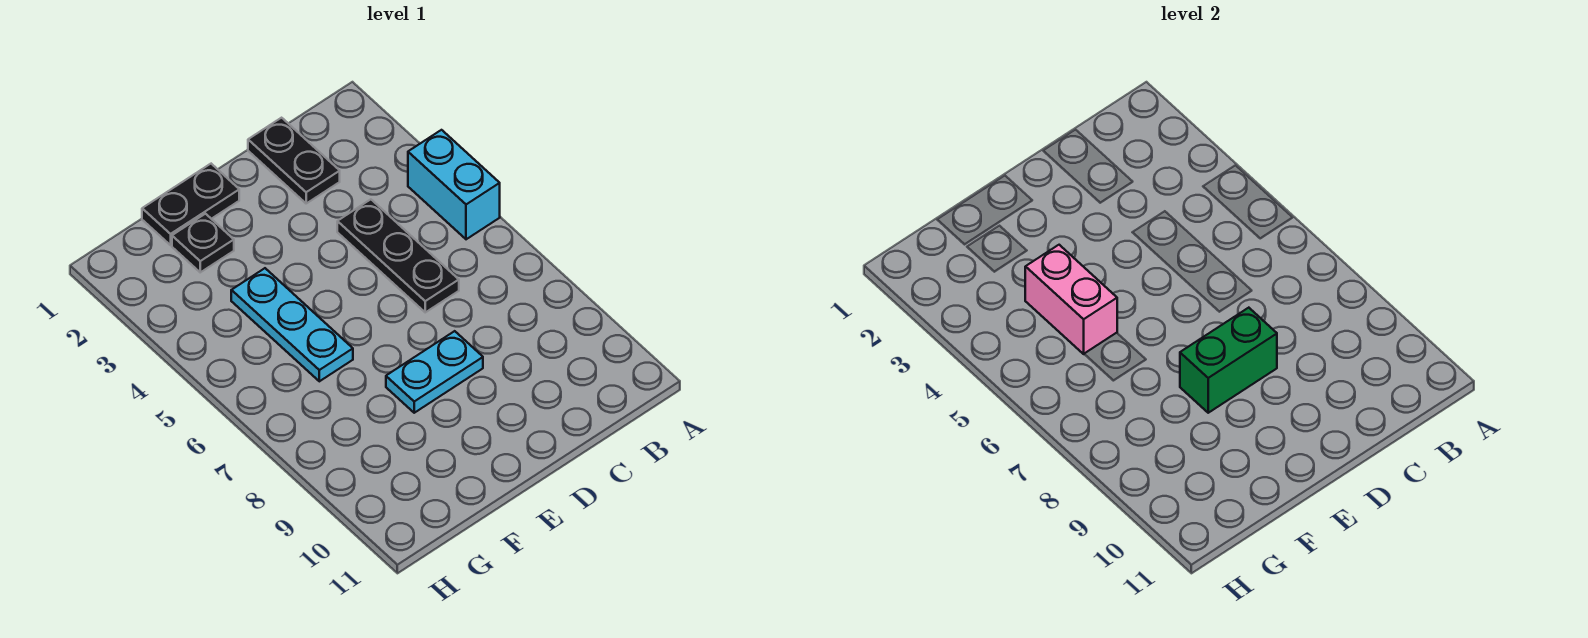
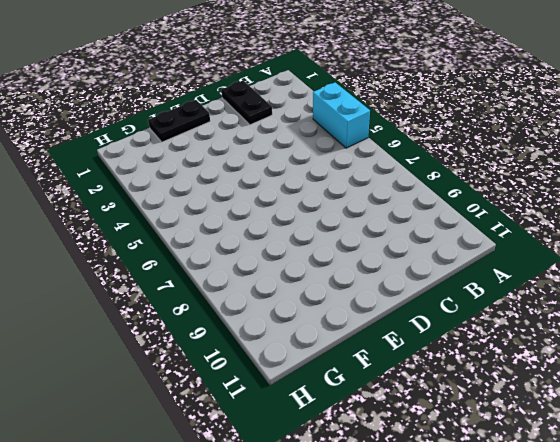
none -> black 1x3 plate [337,199,459,312]
none -> cyan 1x2 plate [386,331,483,413]

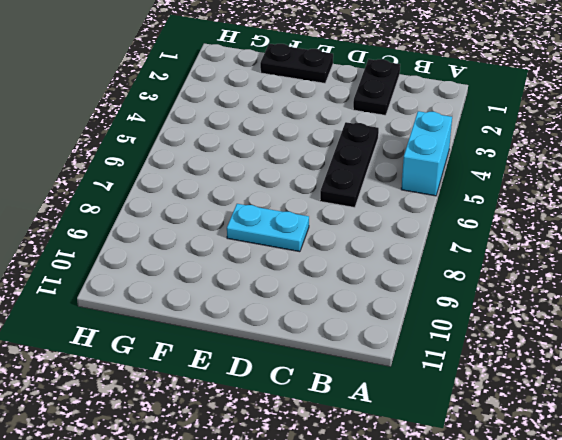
none -> black 1x1 plate [172,214,234,272]
none -> cyan 1x3 plate [231,268,353,381]

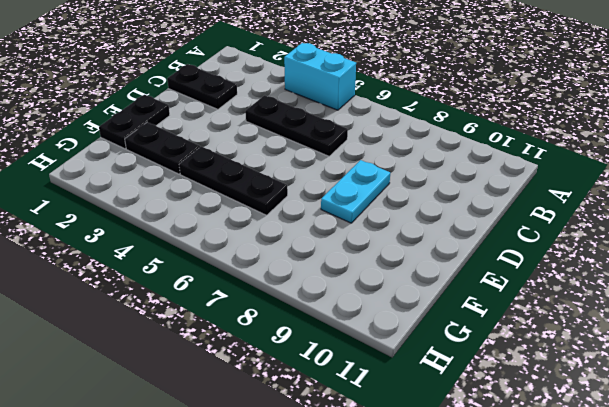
black 1x2 plate [125,122,200,174] -> black 1x1 plate [172,214,234,272]
black 1x3 plate [179,146,288,215] -> cyan 1x3 plate [231,268,353,381]
none -> green 1x2 brick [1180,308,1277,413]
none -> pink 1x2 brick [1025,245,1117,354]

